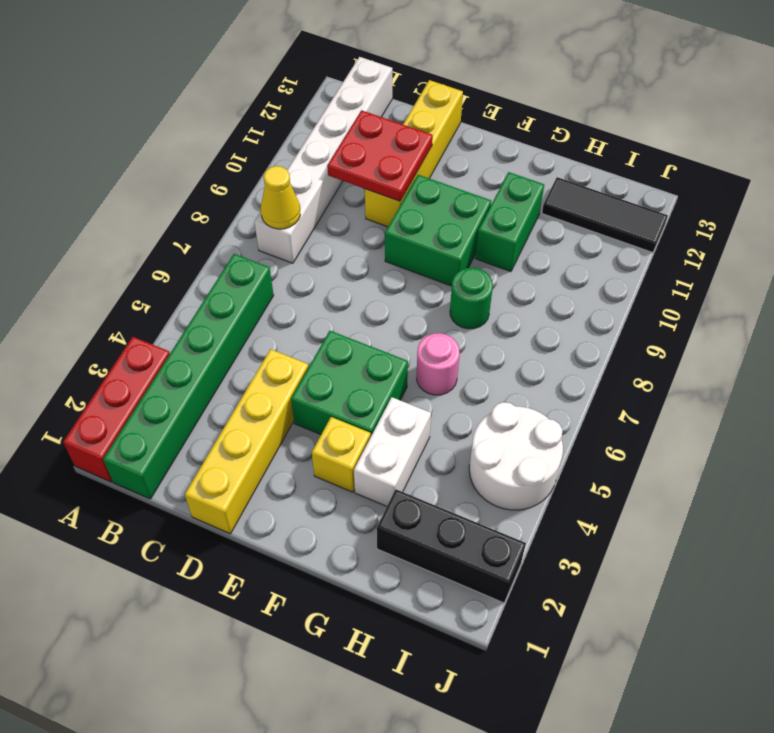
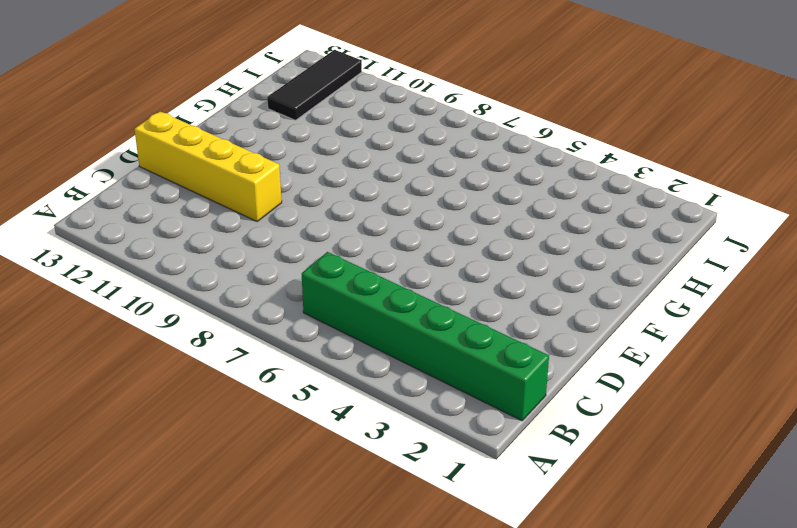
none -> red 1x3 brick [63,337,170,482]
none -> white 1x6 brick [255,57,392,263]
none -> yellow 1x4 brick [185,349,309,534]

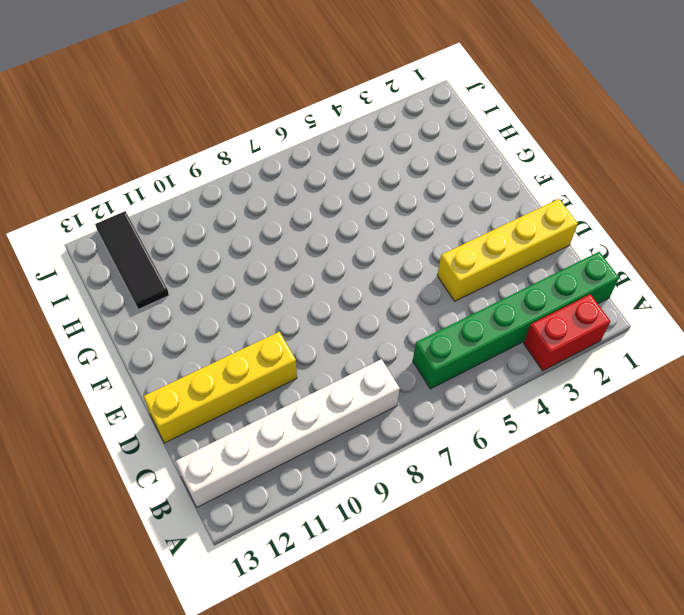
red 1x2 brick [524,294,610,371] -> red 1x3 brick [63,337,170,482]
none -> green 2x2 brick [291,331,408,435]
none -> green 2x2 brick [385,175,491,286]
none -> yellow 1x1 brick [312,417,371,492]

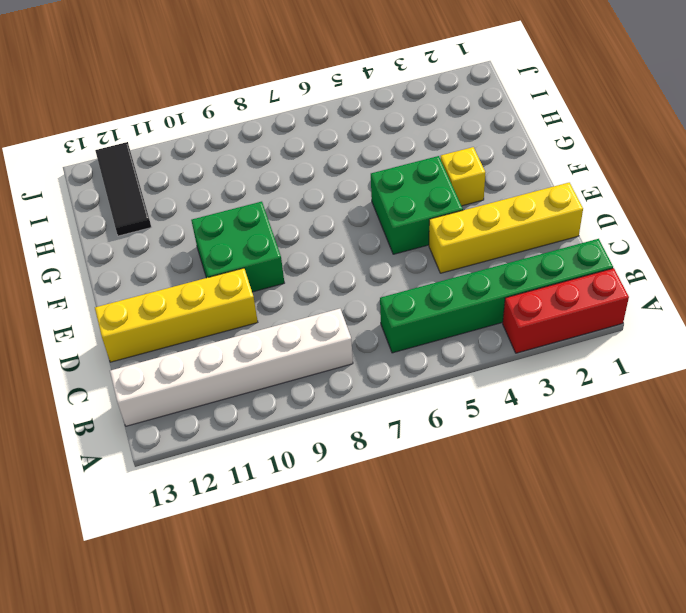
none -> white 1x2 brick [354,397,431,506]
none -> pink 1x1 round brick [417,333,460,395]
none -> green 1x1 round brick [450,268,493,329]

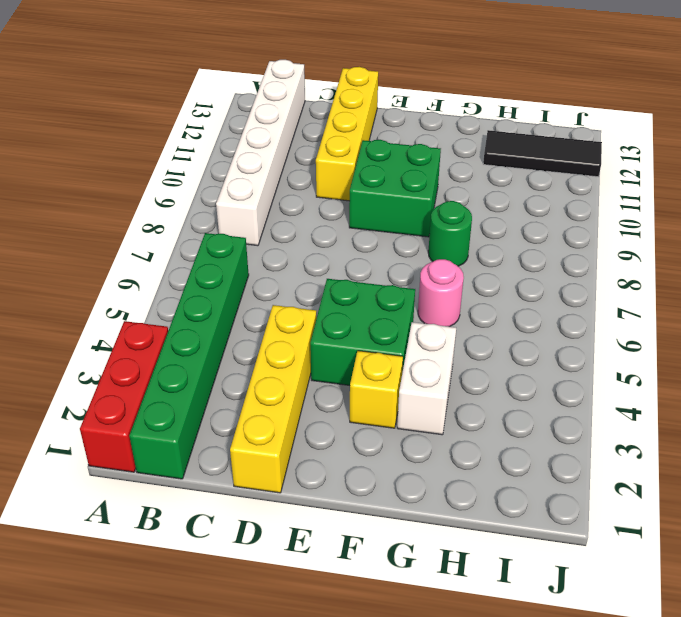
none -> green 1x2 brick [475,172,544,272]
none -> black 1x3 brick [377,490,526,603]
none -> white 2x2 round brick [469,402,563,510]

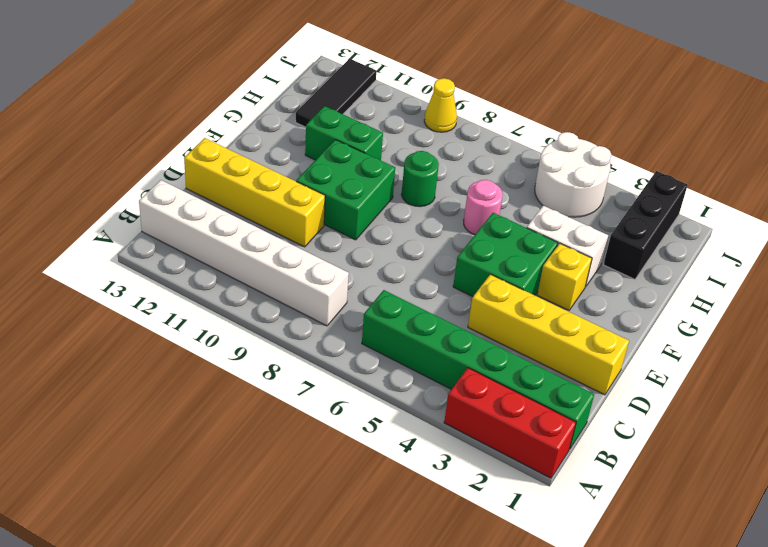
yellow 1x1 cone [424,78,457,132] -> yellow 1x1 cone moved to [261,166,300,229]
none -> red 2x2 plate [327,110,433,201]

